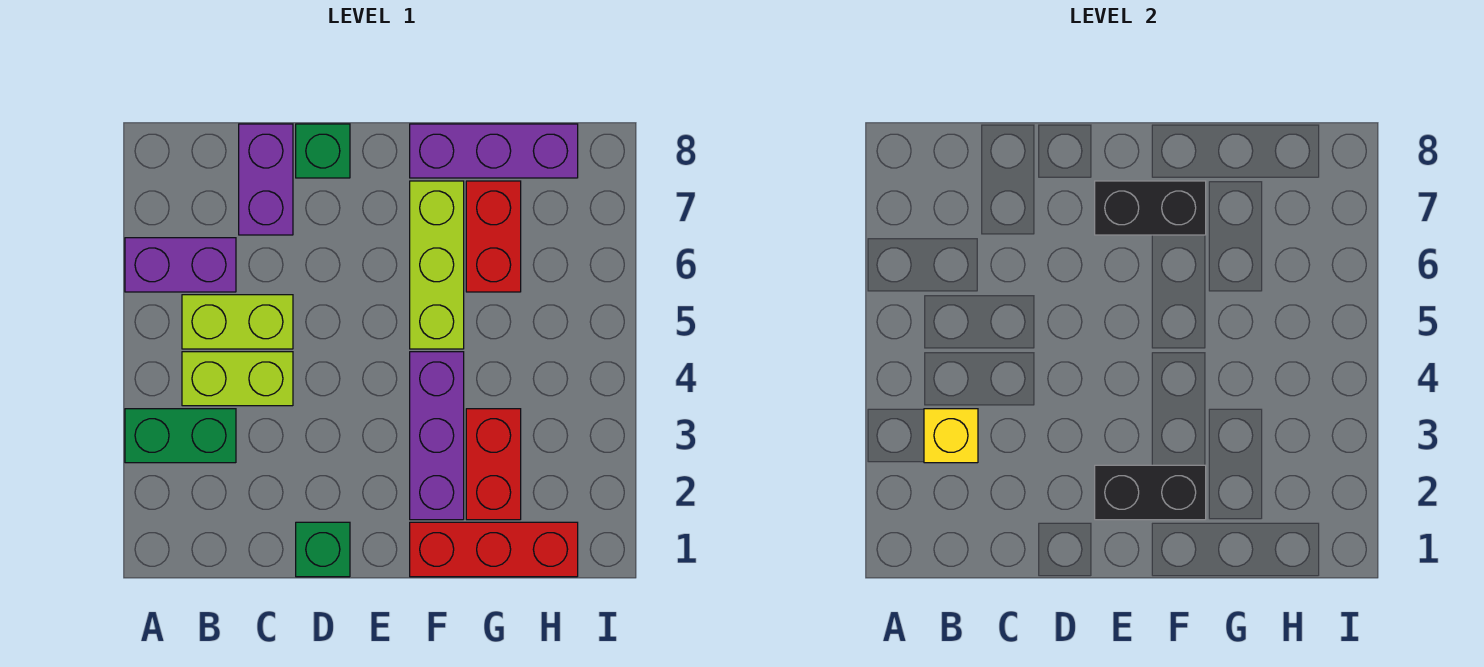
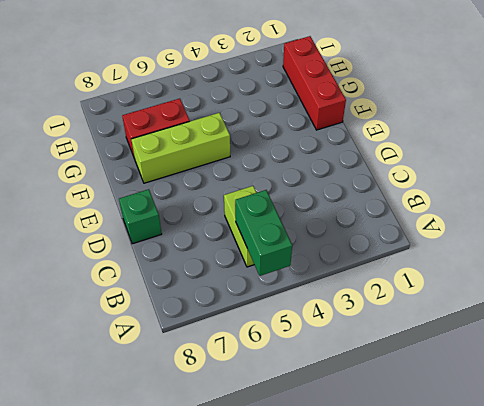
green 1x2 brick [235,190,292,276] -> green 1x2 brick moved to [125,409,236,463]
none -> purple 1x2 brick [125,238,236,292]
none -> lime 1x2 brick [182,352,293,406]
none -> purple 1x2 brick [239,124,293,235]

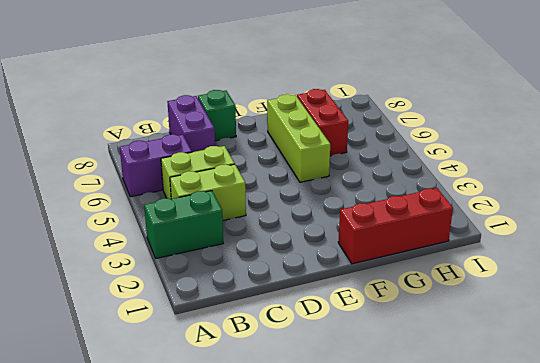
none -> green 1x1 brick [296,522,350,577]
none -> purple 1x3 brick [410,352,464,520]
none -> purple 1x3 brick [410,124,578,178]

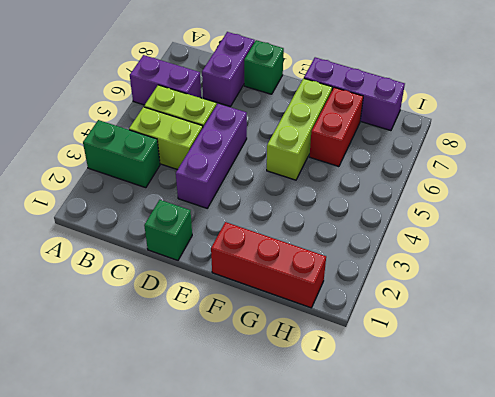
purple 1x3 brick [176,104,247,208] -> purple 1x3 brick moved to [410,352,464,520]
none -> red 1x2 brick [466,409,521,520]
none -> yellow 1x1 brick [924,409,978,463]
none -> black 1x2 brick [1095,465,1206,520]

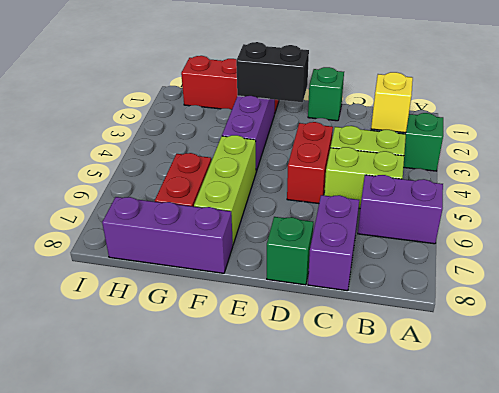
red 1x2 brick [287,122,333,204] -> red 1x2 brick moved to [466,409,521,520]
none -> black 1x2 brick [1095,181,1206,235]

